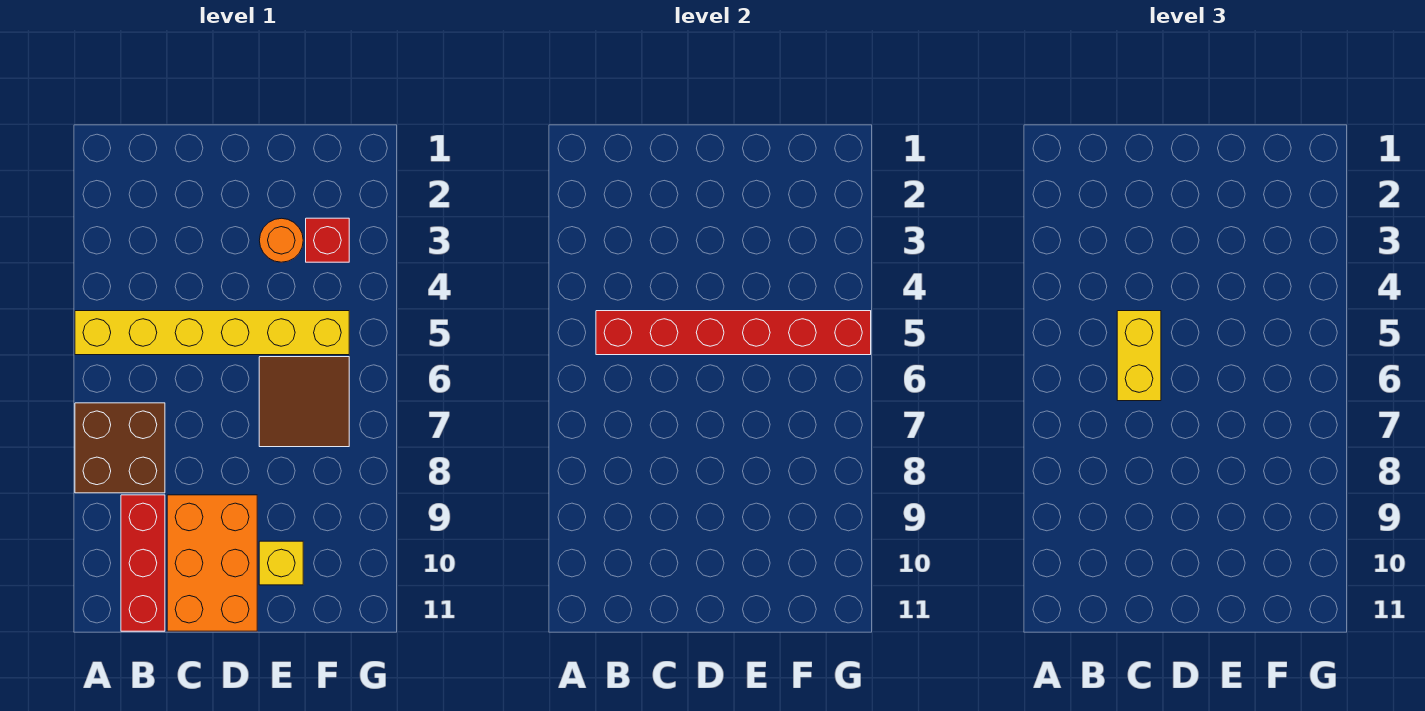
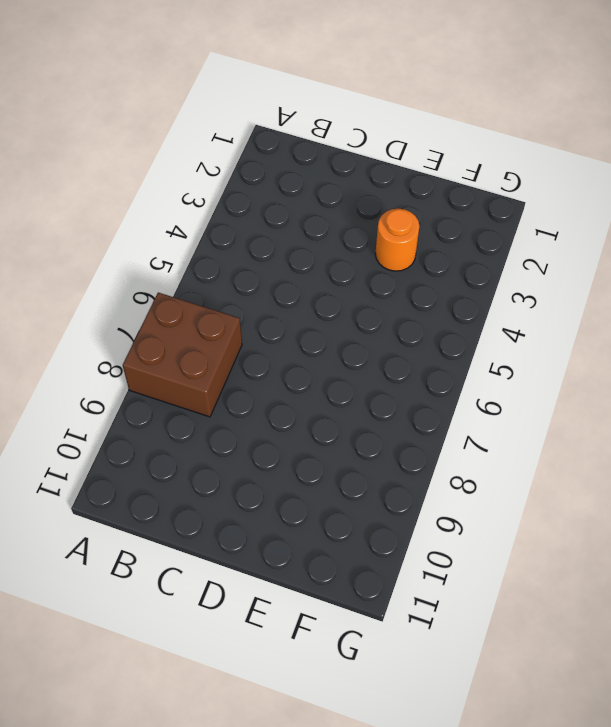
none -> yellow 1x6 brick [75,311,349,355]
none -> red 1x3 brick [121,495,165,631]

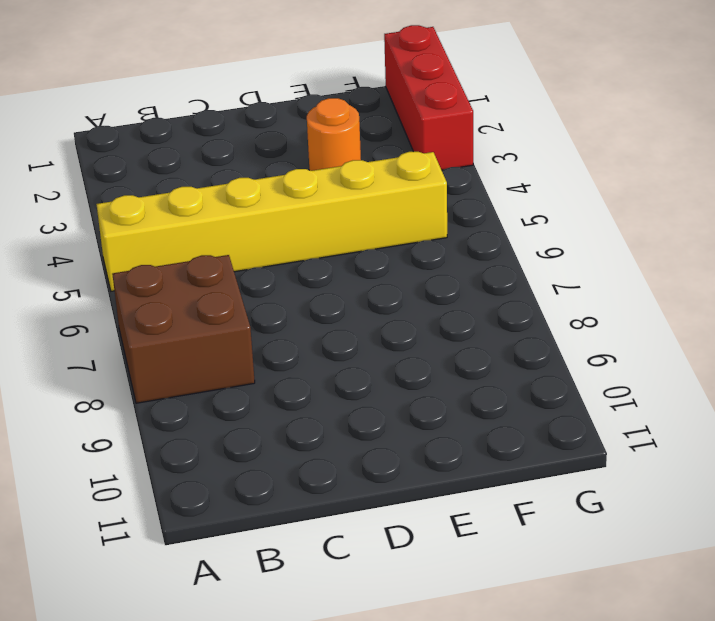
red 1x3 brick [384,25,473,170] -> red 1x3 brick moved to [121,495,165,631]
none -> orange 2x3 brick [167,495,257,631]
none -> brown 2x2 tile [259,357,349,447]

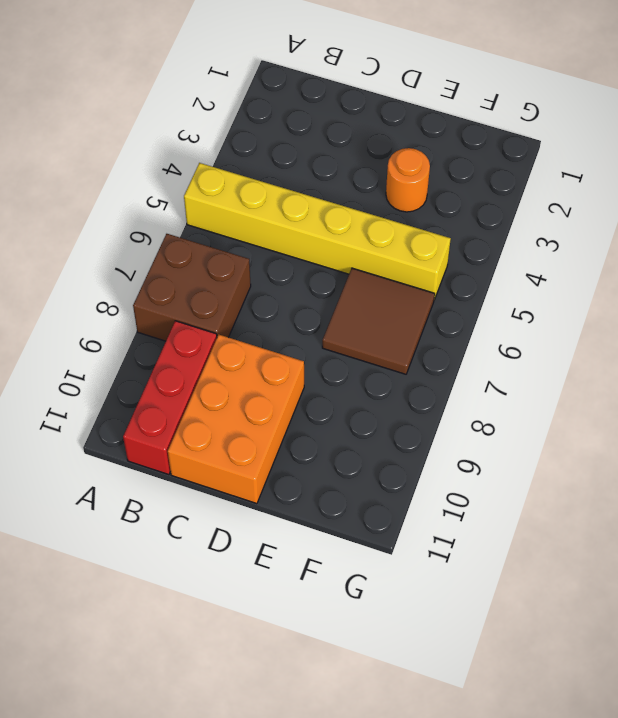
none -> yellow 1x1 brick [259,541,303,585]
none -> red 1x1 brick [306,218,349,262]

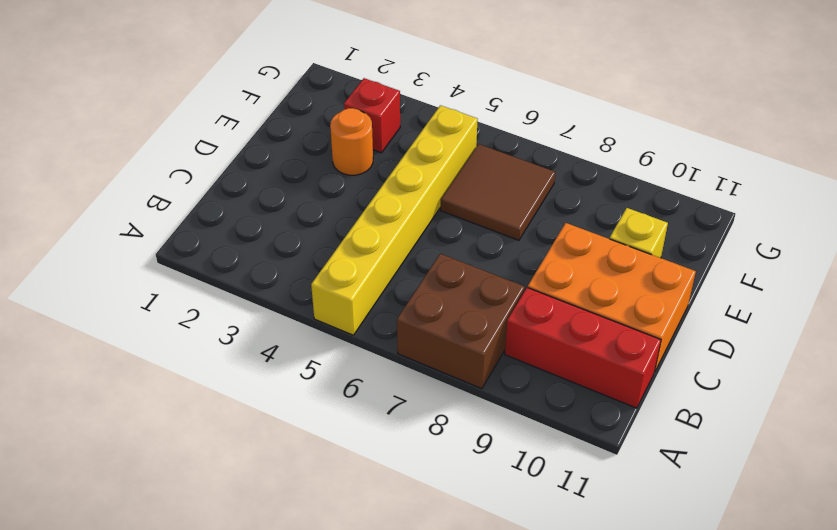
none -> red 1x6 brick [596,311,871,355]
none -> yellow 1x2 brick [1117,311,1161,401]

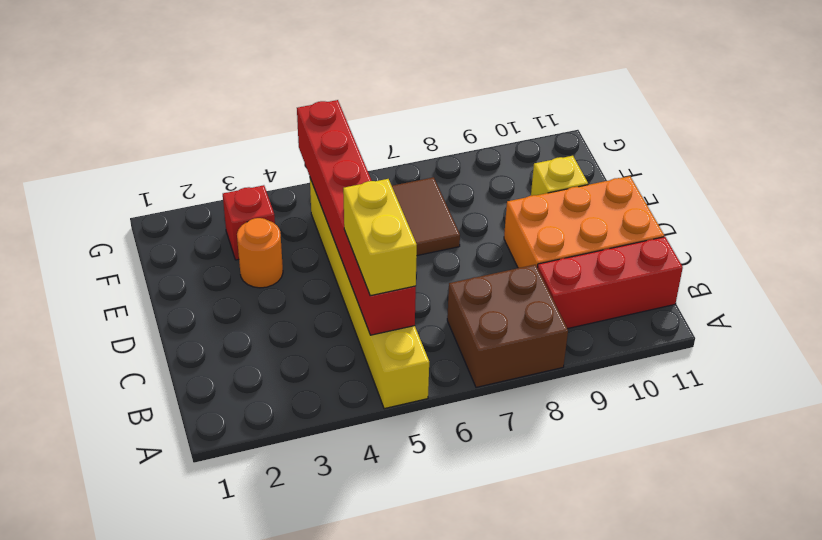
yellow 1x2 brick [343,179,417,296] -> yellow 1x2 brick turned to [1117,311,1161,401]

